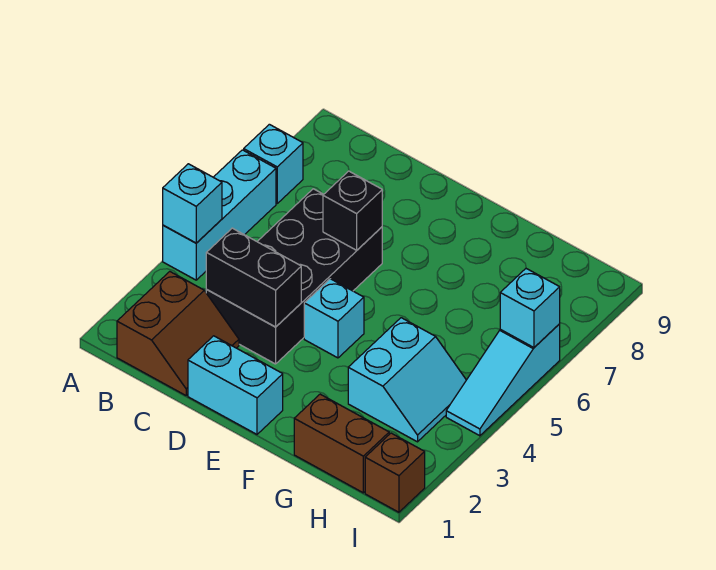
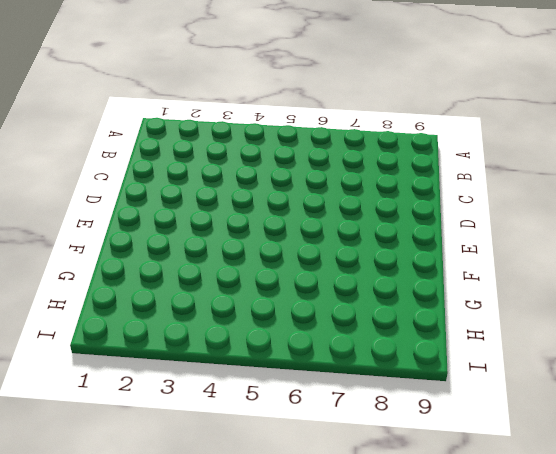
none -> cyan 1x3 brick [163,150,276,280]
none -> cyan 1x1 brick [244,124,303,203]
none -> brown 2x2 slope [117,272,239,395]

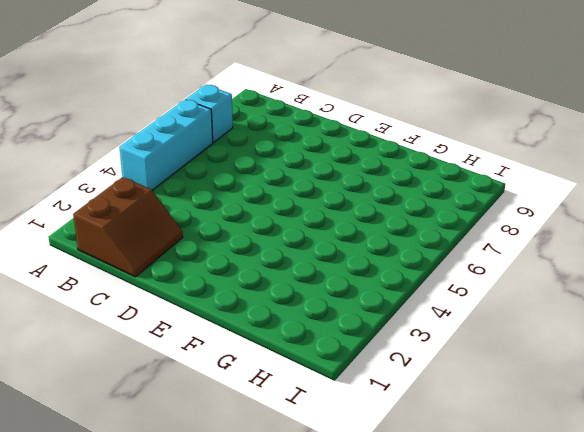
none -> black 2x4 brick [206,189,382,364]
none -> cyan 1x2 brick [188,336,283,434]
none -> cyan 1x1 brick [304,279,364,358]

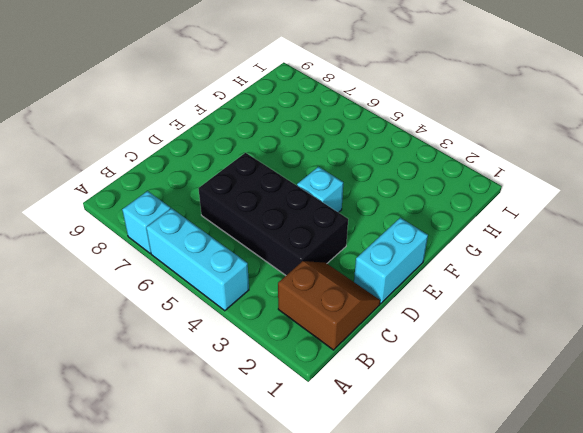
none -> brown 1x2 brick [294,394,389,493]
none -> cyan 2x2 slope [348,318,466,442]
none -> brown 1x1 brick [365,433,425,512]

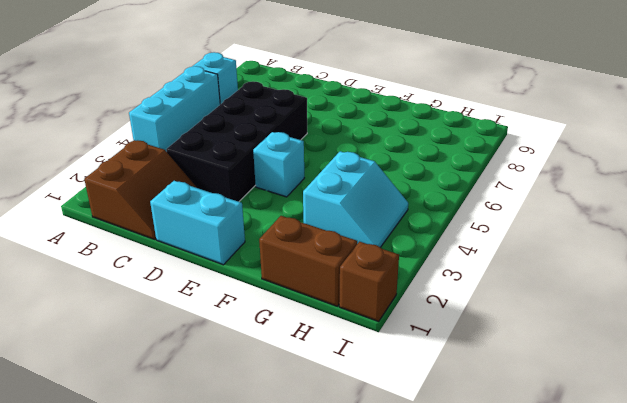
none -> cyan 1x3 slope [446,324,560,436]
none -> cyan 1x1 brick [163,164,222,243]
none -> black 1x2 brick [206,228,301,327]

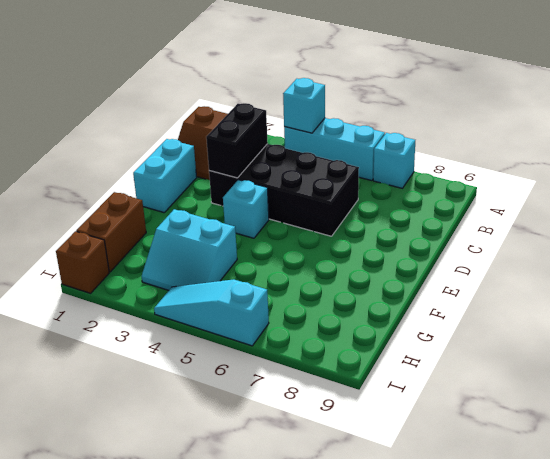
none -> black 1x1 brick [323,171,382,250]
none -> cyan 1x1 brick [500,269,560,347]

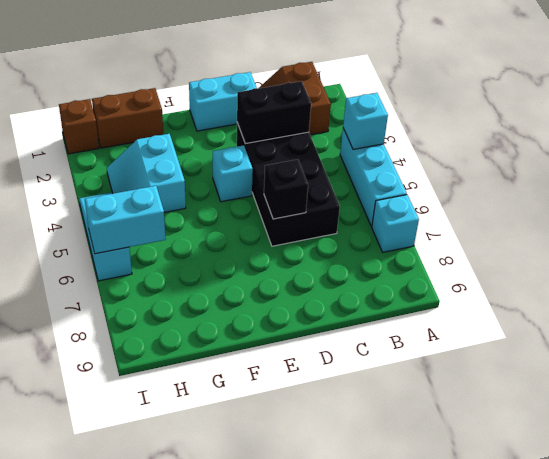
cyan 1x2 brick [85,186,166,254] -> cyan 1x1 brick [500,269,560,347]

